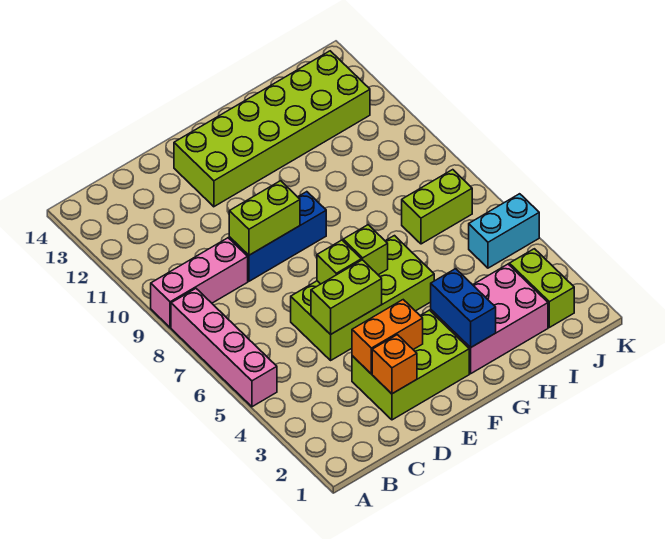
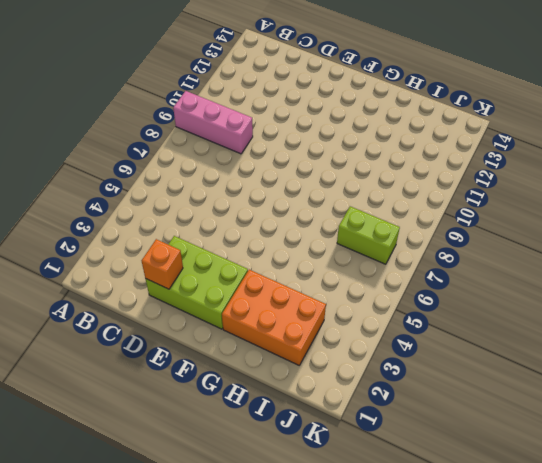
orange 2x3 brick [222,270,326,365] -> pink 2x3 brick [431,264,548,374]
none -> pink 1x4 brick [171,289,277,407]
none -> lime 2x4 brick [291,236,434,360]
none -> blue 1x3 brick [229,192,326,281]

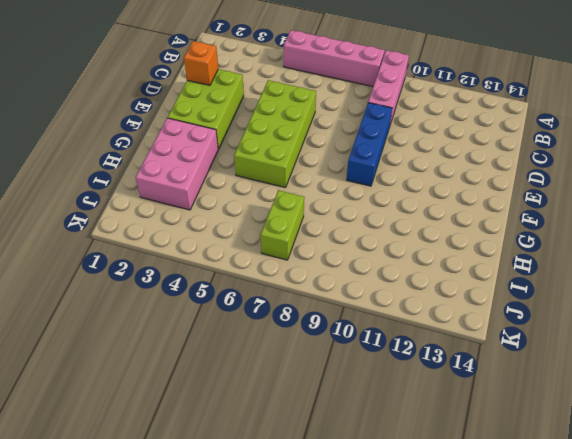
none -> lime 2x6 brick [174,51,370,207]
none -> lime 1x2 brick [509,249,574,327]
none -> cyan 1x2 brick [469,194,539,268]

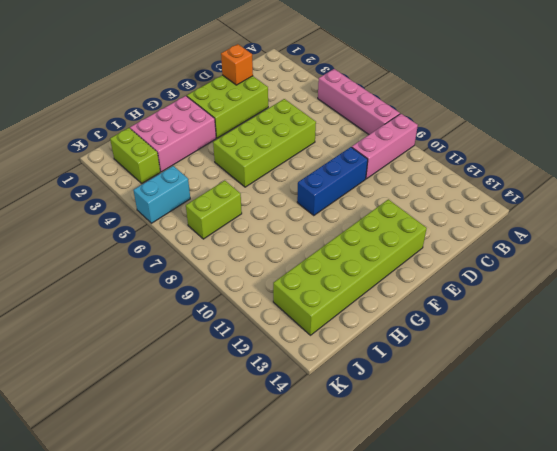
none -> orange 1x2 brick [352,300,423,374]
none -> lime 1x2 brick [311,260,382,334]
none -> lime 1x2 brick [229,181,300,255]

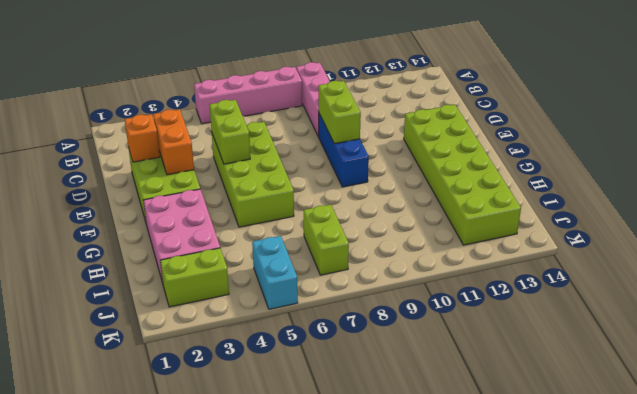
none -> lime 1x1 brick [317,240,361,284]
none -> lime 1x1 brick [343,225,388,275]
none -> blue 1x2 brick [431,269,496,348]

